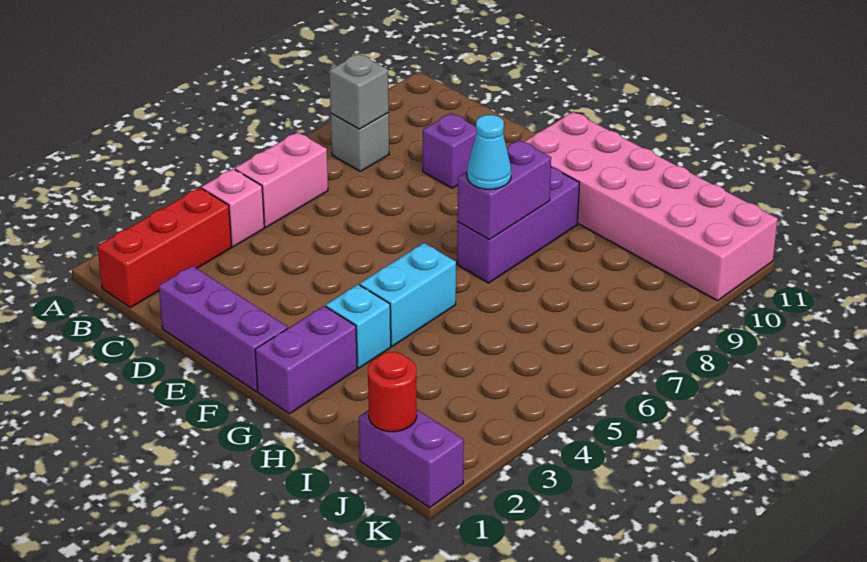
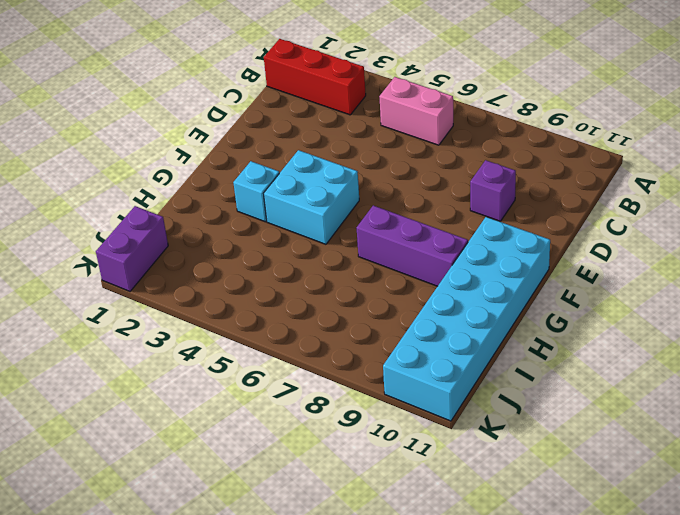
cyan 2x2 brick [264,150,359,244] -> cyan 1x2 brick [360,243,456,346]
cyan 2x6 brick [383,217,550,421] -> pink 2x6 brick [524,112,778,301]
none -> pink 1x1 brick [202,169,264,247]
none -> grey 1x1 brick [331,113,389,171]
none -> purple 1x3 brick [159,266,288,392]

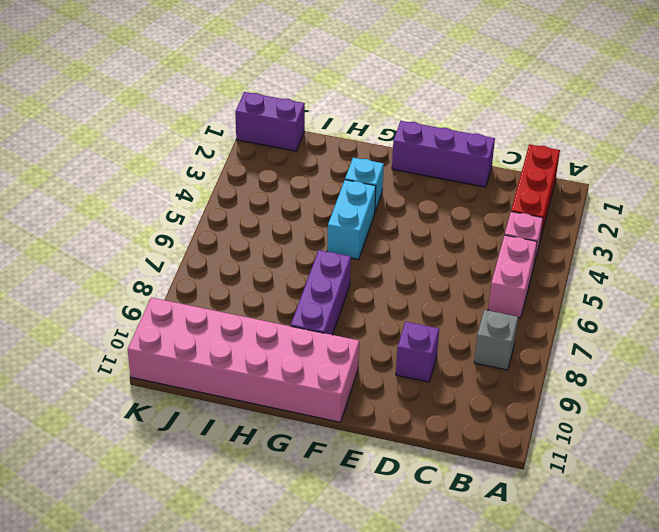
none -> purple 1x2 brick [255,306,357,414]
none -> grey 1x1 brick [329,54,389,129]
none -> purple 1x2 brick [457,140,551,239]

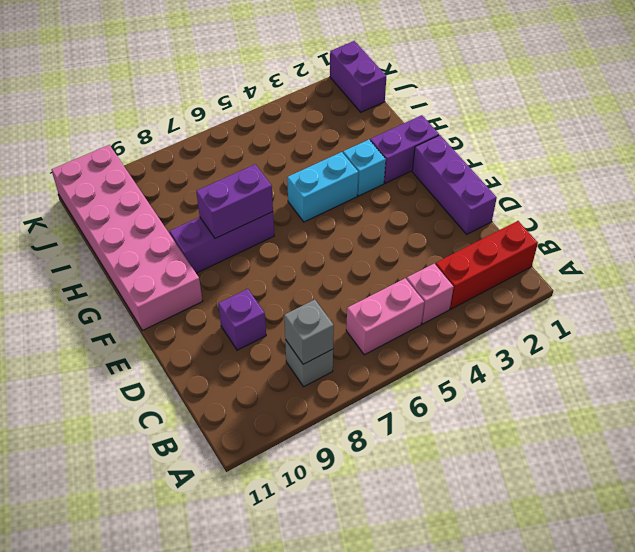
none -> red 1x1 round brick [368,352,417,432]
none -> cyan 1x1 cone [467,115,511,189]

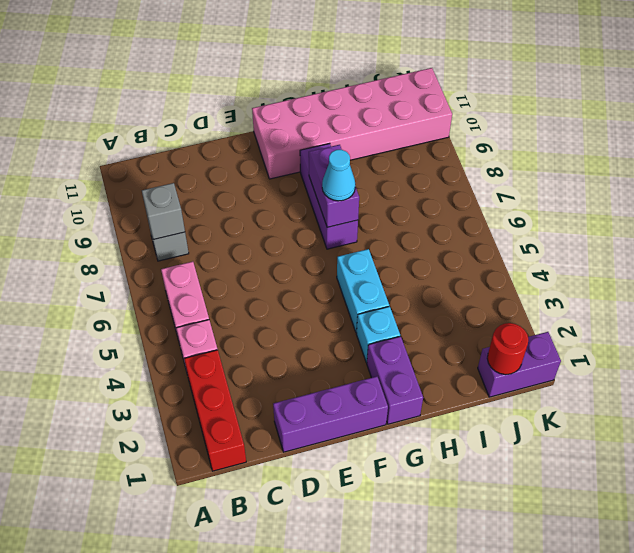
none -> purple 1x1 brick [423,113,476,188]

